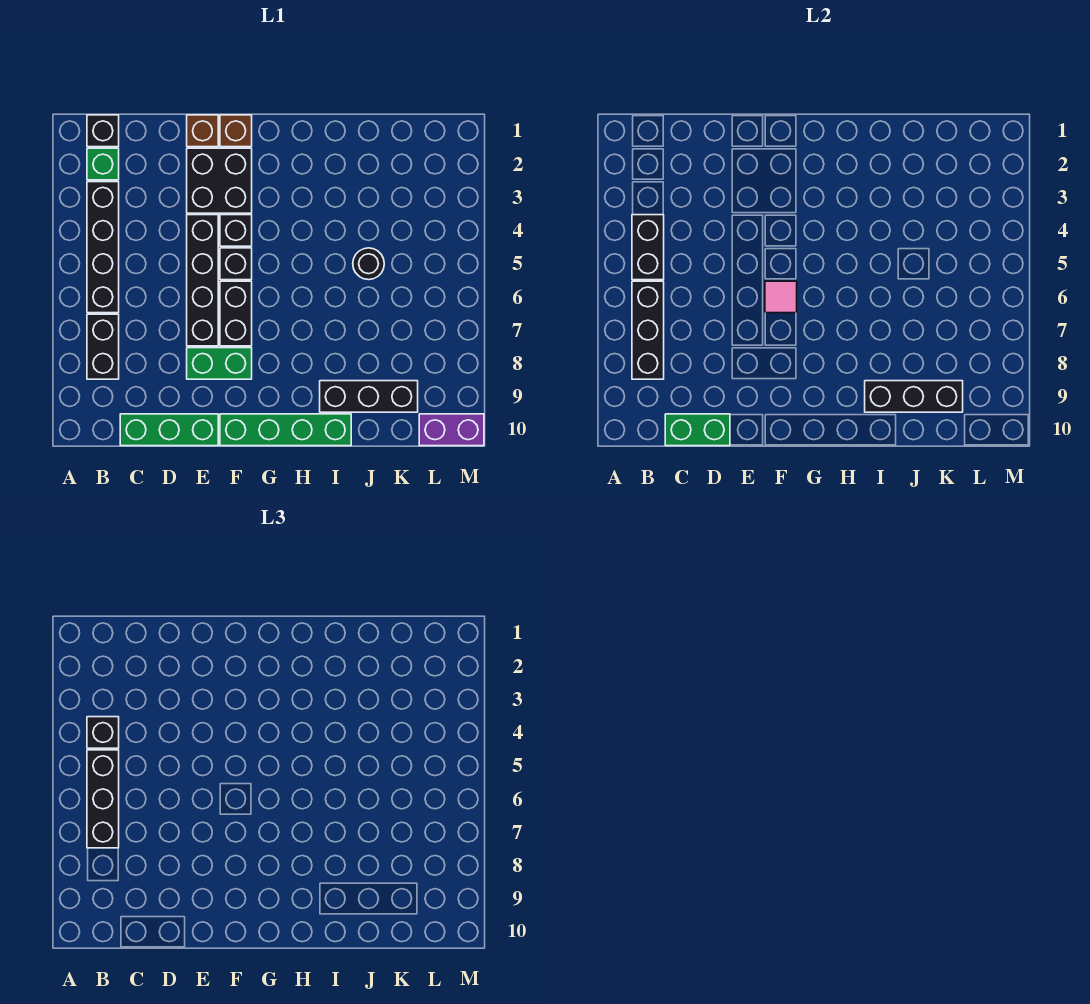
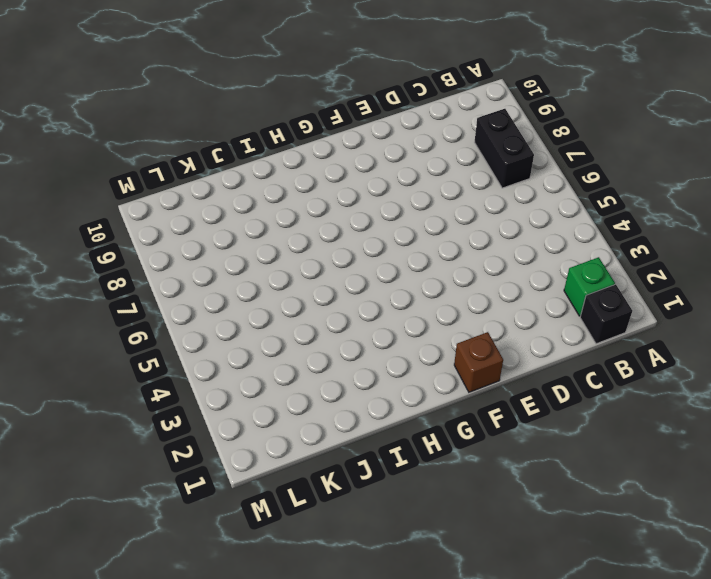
none -> black 1x4 brick [87,182,119,313]
none -> green 1x3 brick [120,414,218,446]
none -> brown 1x1 brick [187,115,218,147]

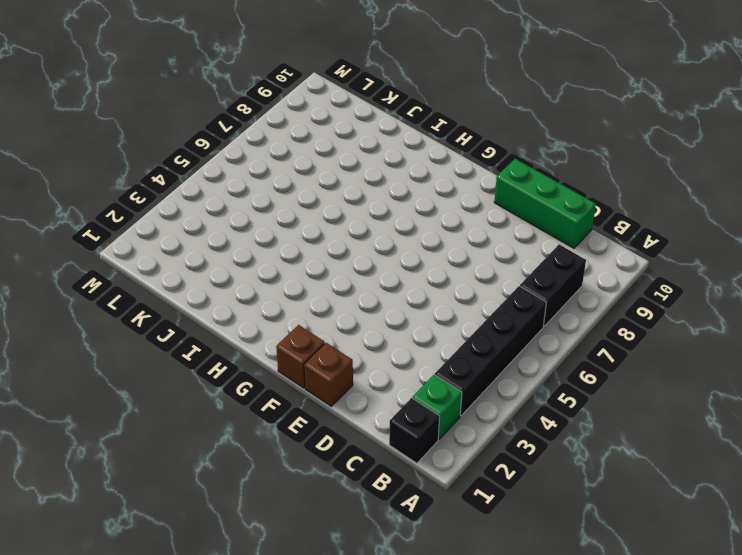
none -> black 2x2 brick [187,148,252,213]
none -> black 1x4 brick [187,215,218,346]
none -> green 1x2 brick [187,348,252,379]

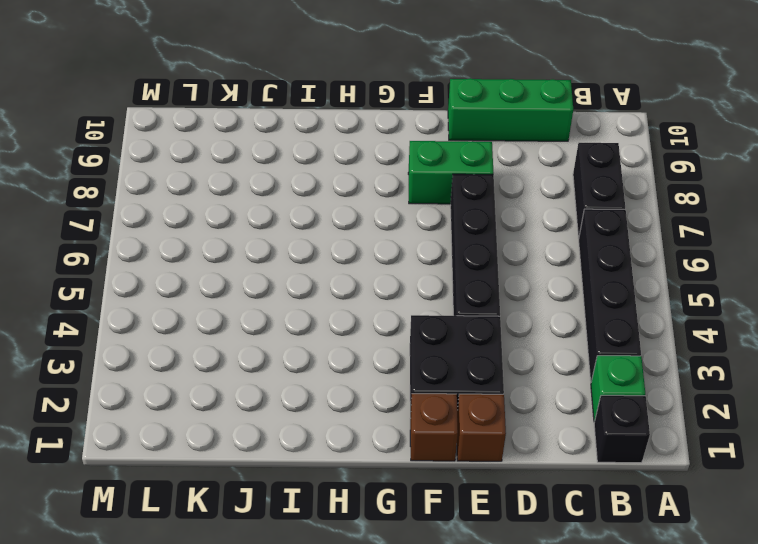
none -> black 1x1 brick [220,215,252,246]
none -> black 1x1 brick [220,248,252,280]
none -> black 1x2 brick [220,281,252,346]

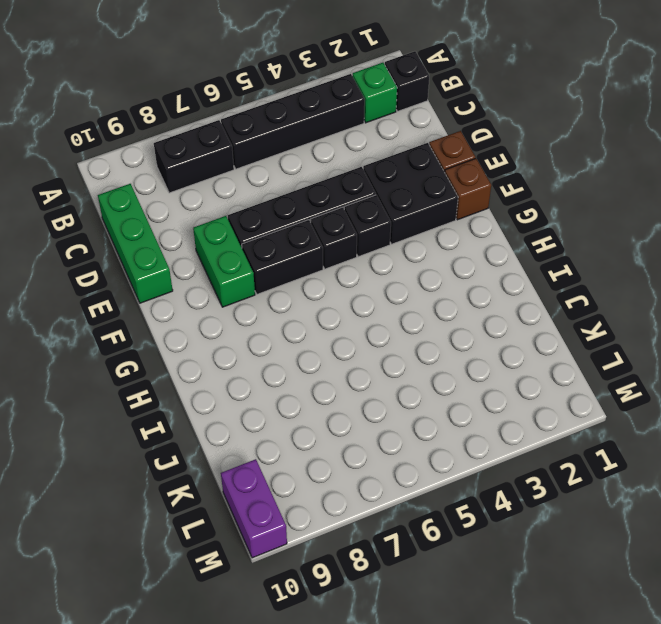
none -> green 1x4 brick [220,414,351,446]
none -> black 1x3 brick [320,381,418,412]
none -> black 1x1 round brick [353,248,384,280]

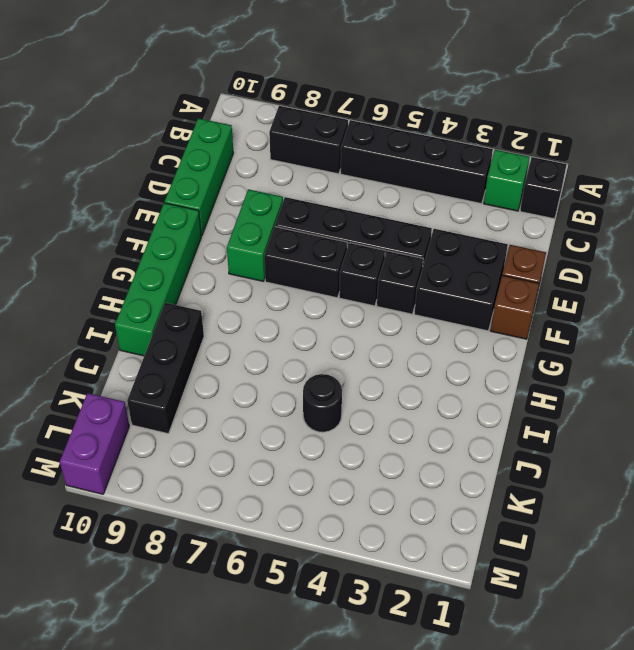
none -> black 1x2 brick [632,215,664,280]
none -> black 1x3 brick [632,281,664,379]
none -> green 1x2 brick [665,414,730,446]

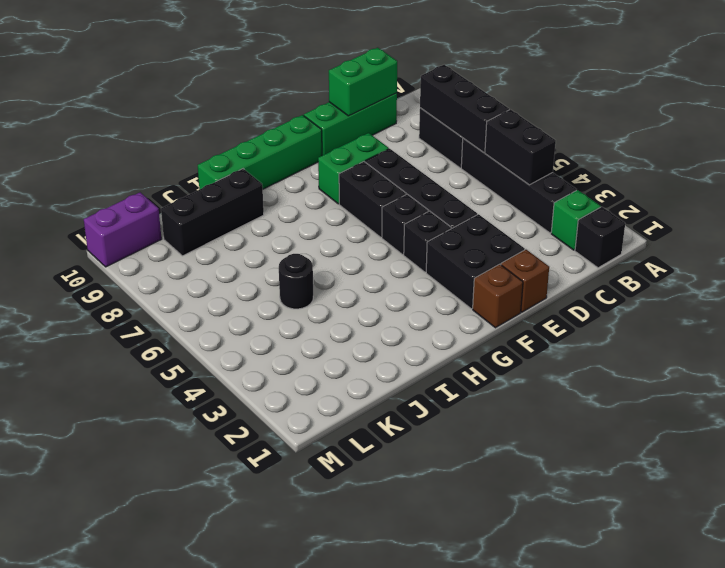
none -> pink 1x1 tile [765,281,797,313]
none -> black 1x3 brick [865,381,963,412]
none -> black 1x1 brick [87,717,119,748]

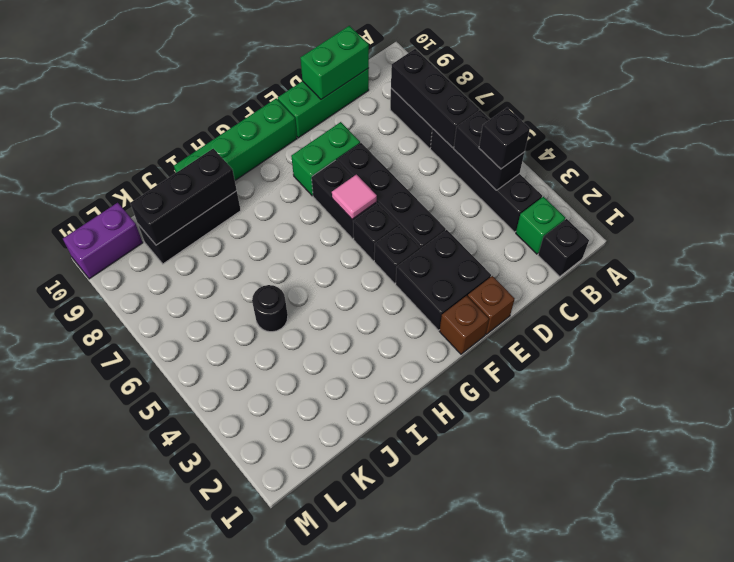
none -> black 1x3 brick [87,750,119,848]

